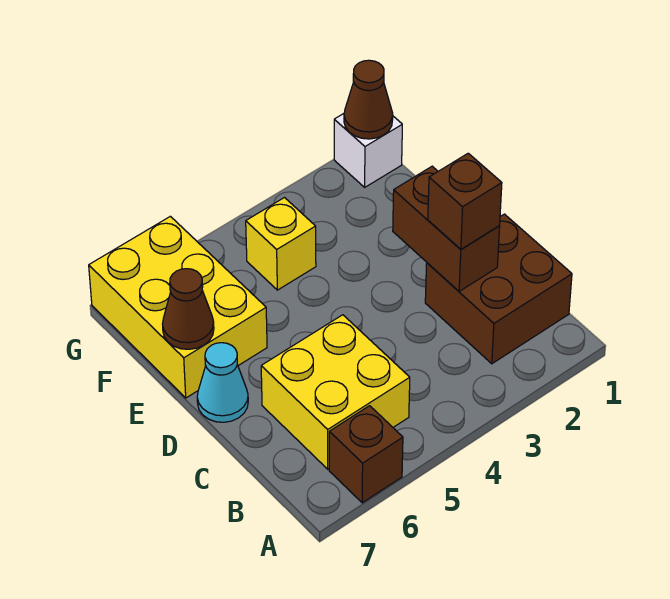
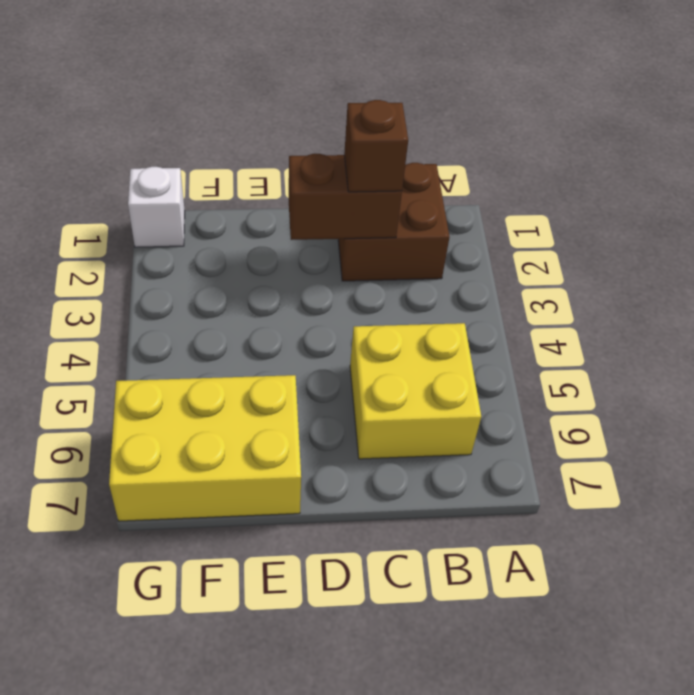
none -> brown 1x1 brick [329,406,403,503]
none -> cyan 1x1 cone [197,343,248,422]

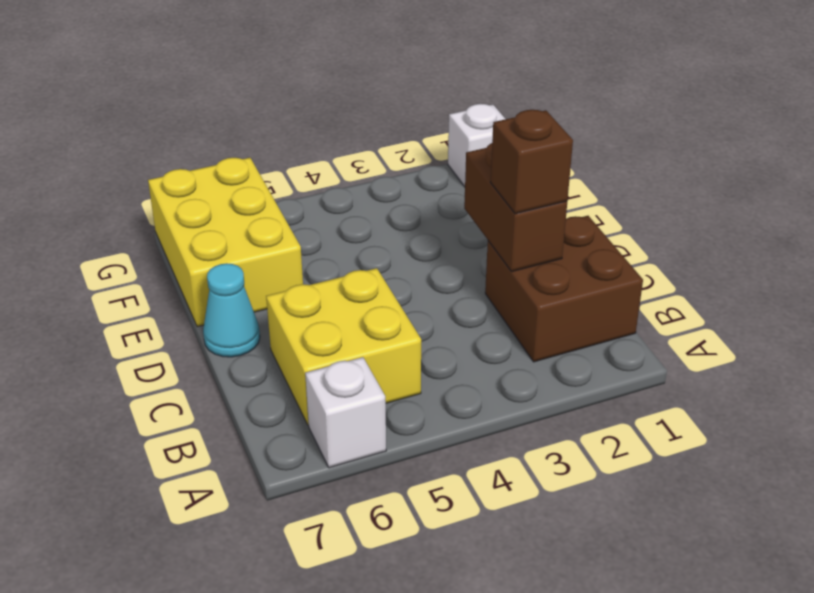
white 1x1 brick [305,357,386,468] -> brown 1x1 brick [329,406,403,503]
none -> yellow 1x1 brick [246,198,316,290]
none -> brown 1x1 cone [162,269,214,349]

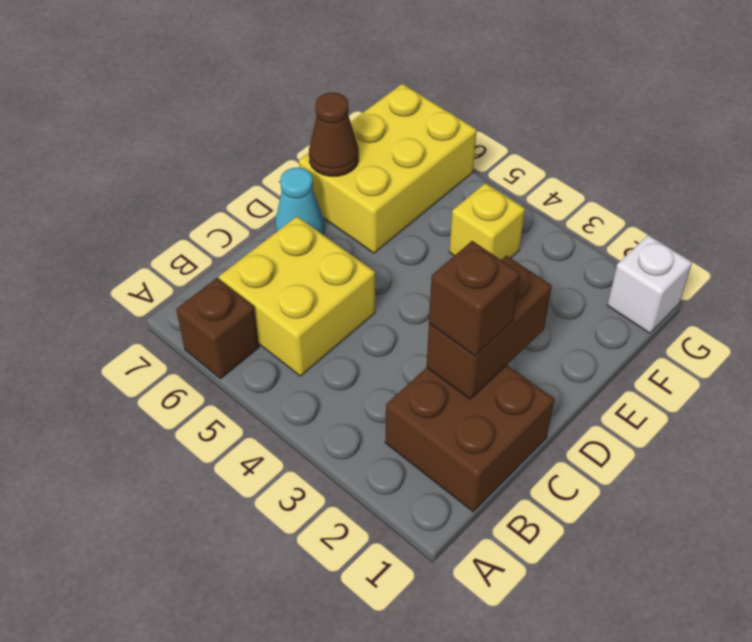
none -> brown 1x1 cone [344,60,393,139]

